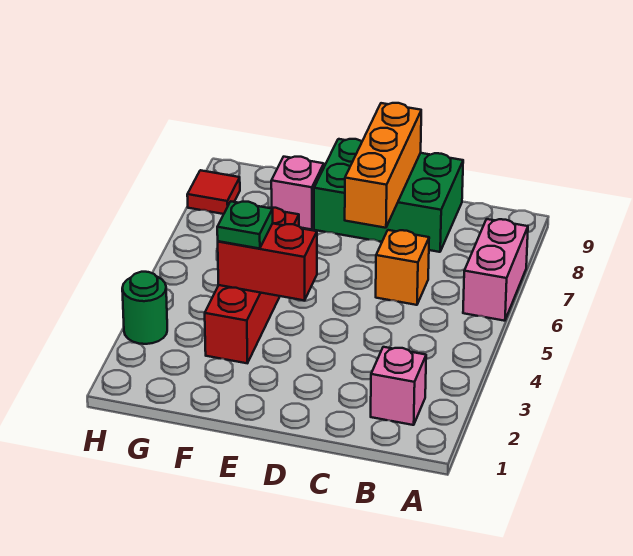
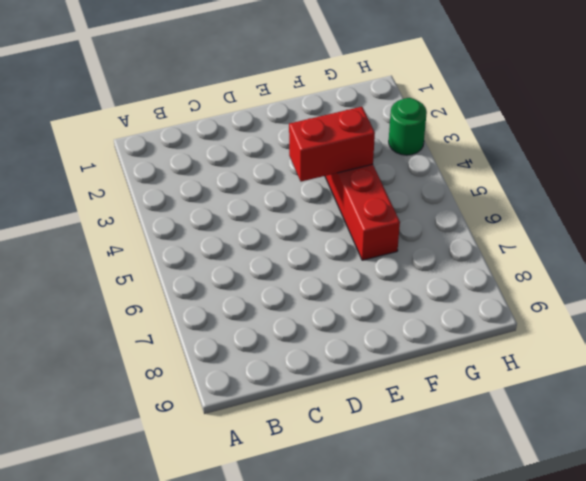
none -> pink 1x2 brick [463,219,528,321]
none -> pink 1x1 brick [371,347,426,425]

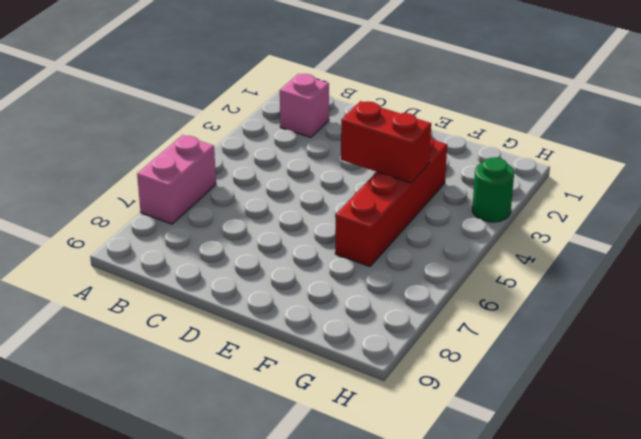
none -> orange 1x1 brick [376,230,429,305]
none -> green 2x3 brick [314,139,463,252]

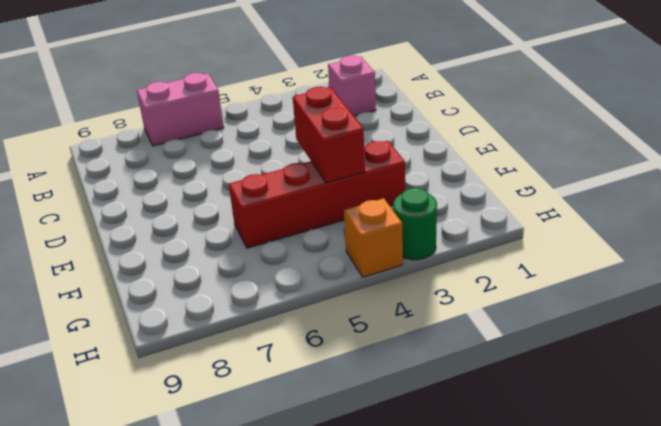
orange 1x1 brick [344,198,403,277] -> orange 1x1 brick moved to [376,230,429,305]
none -> green 2x3 brick [314,139,463,252]
none -> pink 1x1 brick [271,157,324,230]

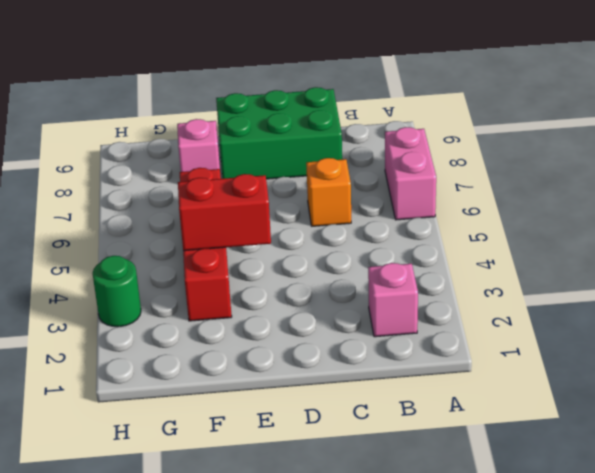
none -> red 1x1 tile [187,170,240,214]
none -> orange 1x3 brick [345,103,421,228]

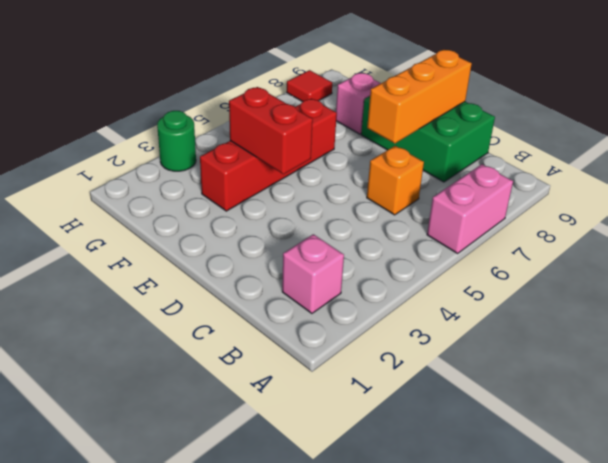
none -> green 1x1 plate [217,202,273,249]

